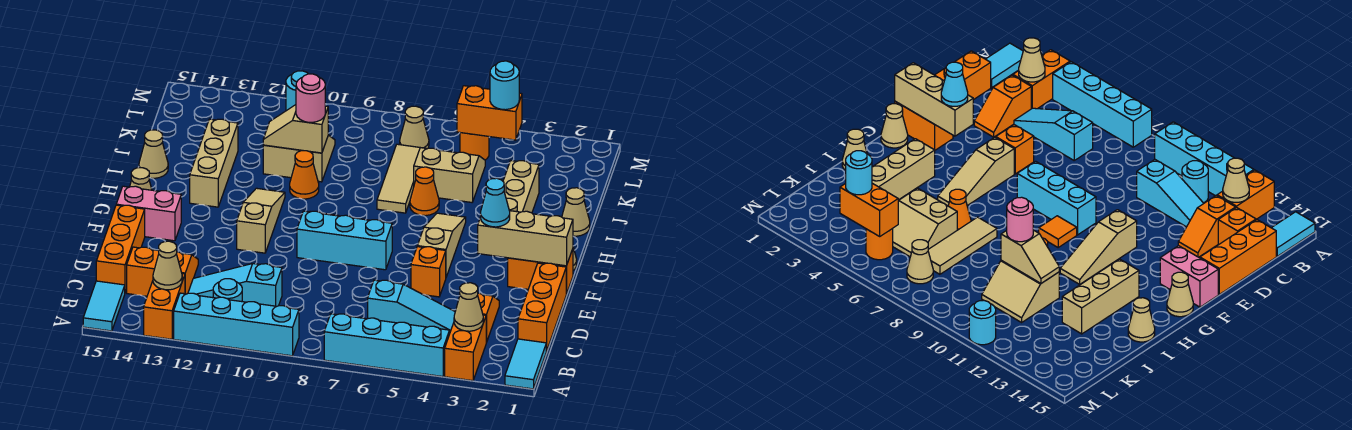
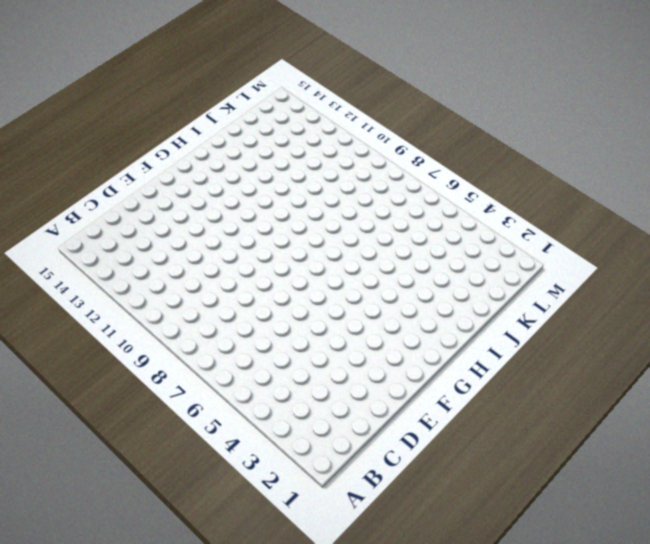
none -> cyan 1x2 tile [505,339,546,389]
none -> orange 1x2 brick [445,315,486,381]
none -> cyan 1x4 brick [324,314,449,377]
none -> cyan 1x4 brick [174,293,299,356]

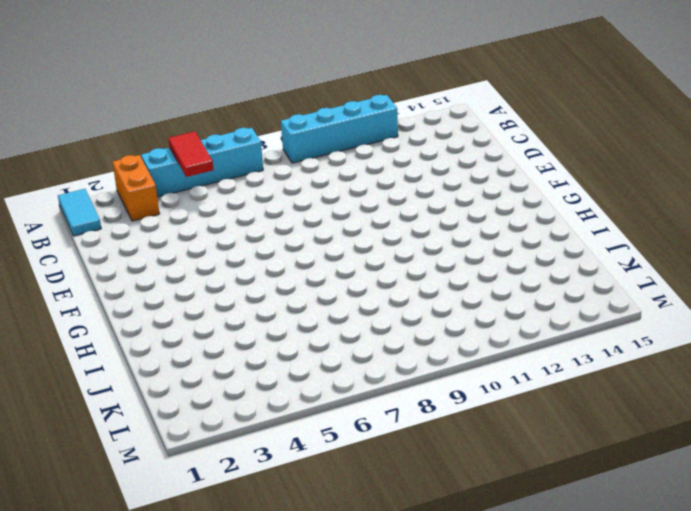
red 1x2 tile [168,131,214,177] -> none
none -> orange 1x2 brick [144,274,185,339]
none -> cyan 1x2 tile [83,281,125,331]
none -> cyan 1x1 round brick [213,279,242,302]
none -> orange 1x3 brick [518,263,566,351]

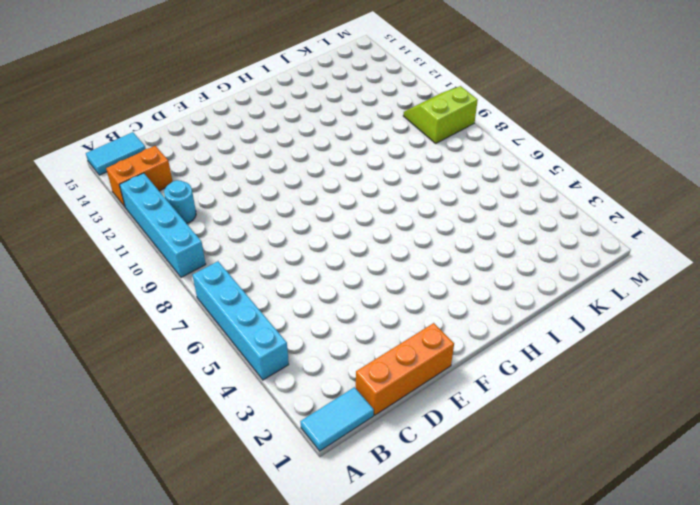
lime 2x2 slope [403,86,478,143] -> none
none -> orange 1x2 brick [445,315,486,381]
none -> orange 1x2 slope [478,293,499,343]
none -> cyan 1x3 slope [368,280,455,334]
none -> cyan 1x3 slope [188,264,282,306]

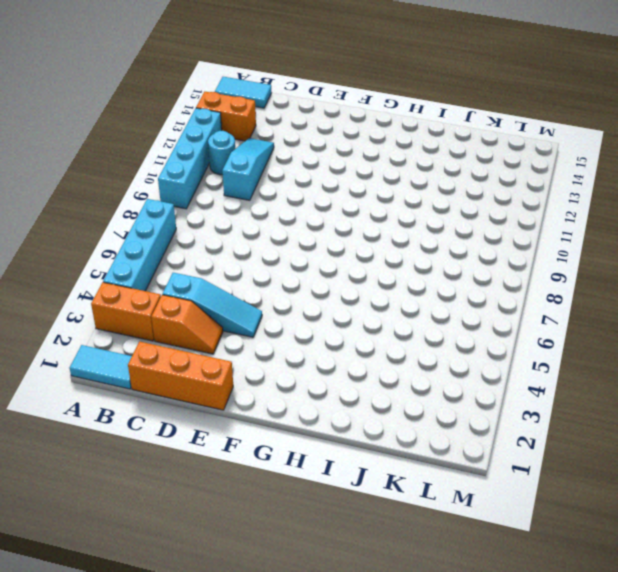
cyan 1x3 slope [163,273,262,337] -> cyan 1x3 slope turned to [368,280,455,334]
none -> orange 1x2 slope [177,252,198,294]
none -> orange 1x1 brick [127,247,159,296]
none -> orange 1x3 brick [96,205,145,292]
none -> orange 1x1 brick [411,247,446,297]

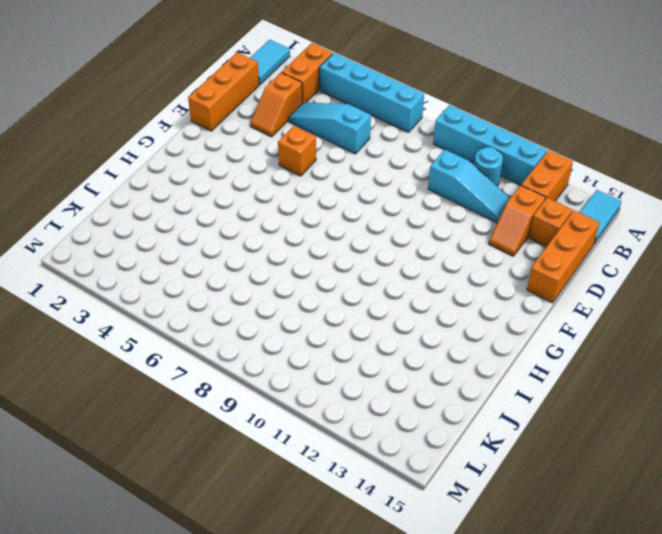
none -> orange 1x2 brick [508,249,573,294]
none -> tan 1x3 slope [417,213,466,277]
none -> cyan 1x3 brick [297,211,392,270]
none -> tan 1x3 slope [237,188,285,253]

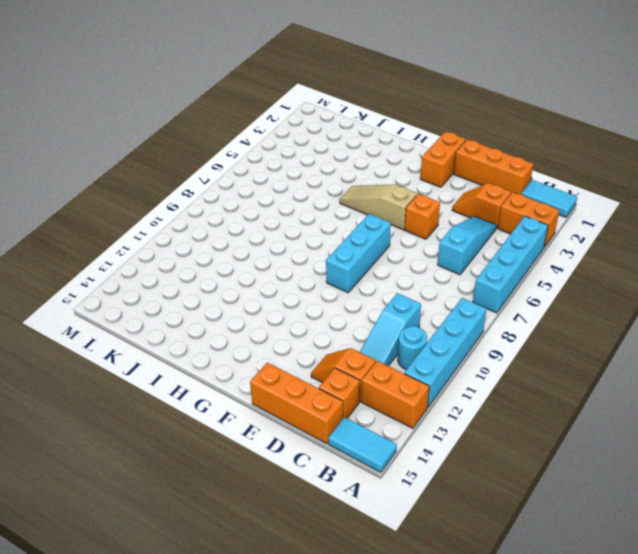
none -> tan 1x3 slope [237,188,285,253]
none -> pink 1x2 brick [116,186,181,241]
none -> tan 1x1 cone [881,104,908,148]
none -> orange 1x1 tile [1039,216,1077,247]

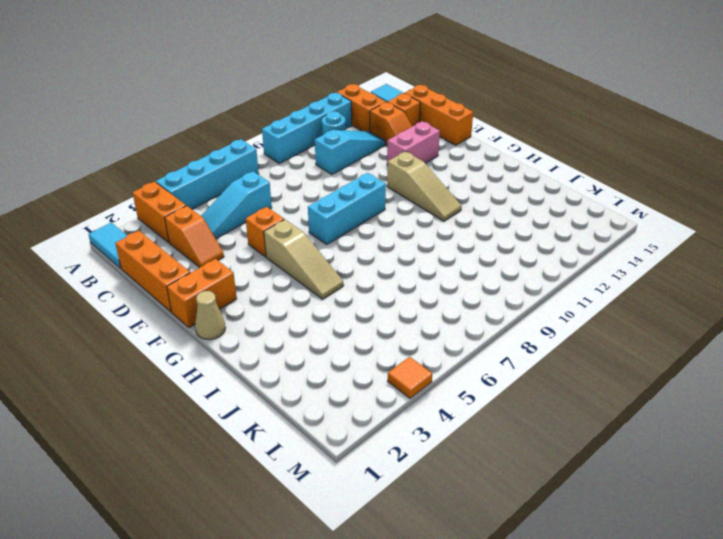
pink 1x2 brick [387,121,440,166] -> pink 1x2 brick moved to [116,186,181,241]
orange 1x1 tile [388,357,432,398] -> orange 1x1 tile moved to [1039,216,1077,247]
none -> tan 1x1 cone [130,168,152,190]
none -> tan 1x3 brick [503,161,539,213]
none -> tan 1x3 brick [190,119,238,207]
none -> tan 1x1 cone [562,188,590,236]

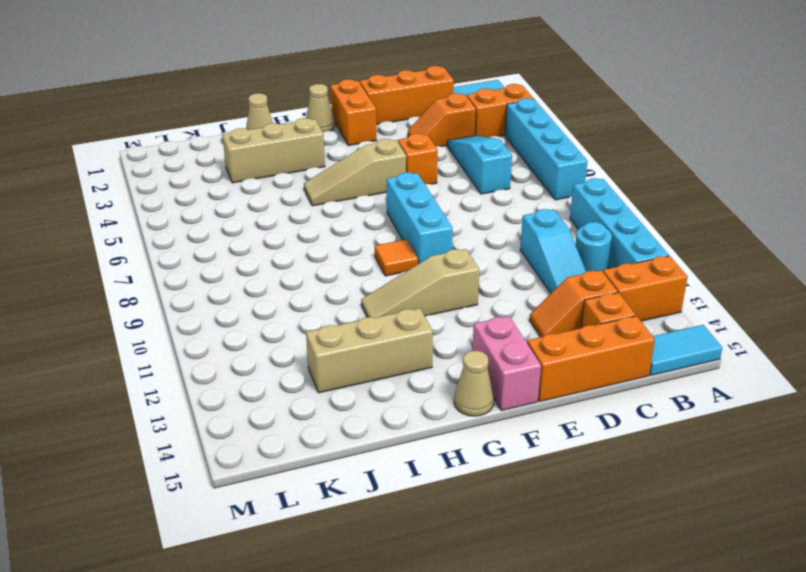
none -> orange 1x1 cone [410,167,439,216]
none -> tan 1x3 tile [377,144,420,213]
none -> orange 1x1 cone [290,151,319,199]
none -> tan 1x1 cone [139,130,168,178]

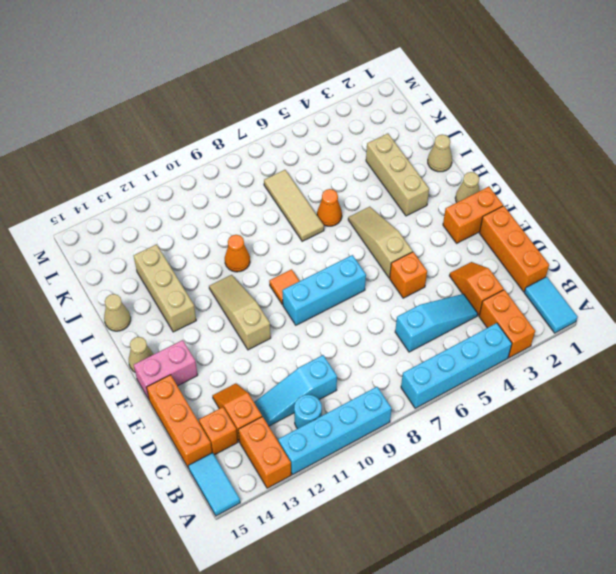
none -> tan 2x2 slope [414,148,485,202]
none -> tan 2x2 slope [263,135,335,182]
none -> orange 1x1 round brick [460,133,489,160]
none -> tan 1x1 cone [400,106,429,149]

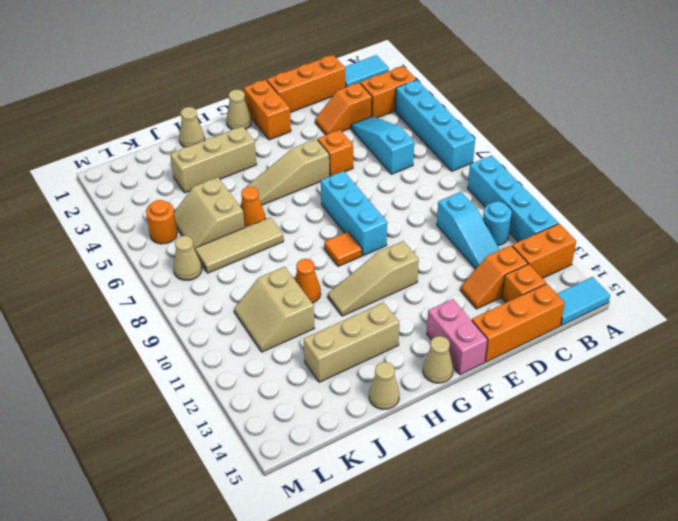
none -> cyan 1x1 round brick [286,71,308,111]
none -> tan 1x1 cone [454,283,483,331]
none -> tan 1x1 cone [153,241,182,290]
none -> tan 1x3 brick [478,211,573,266]

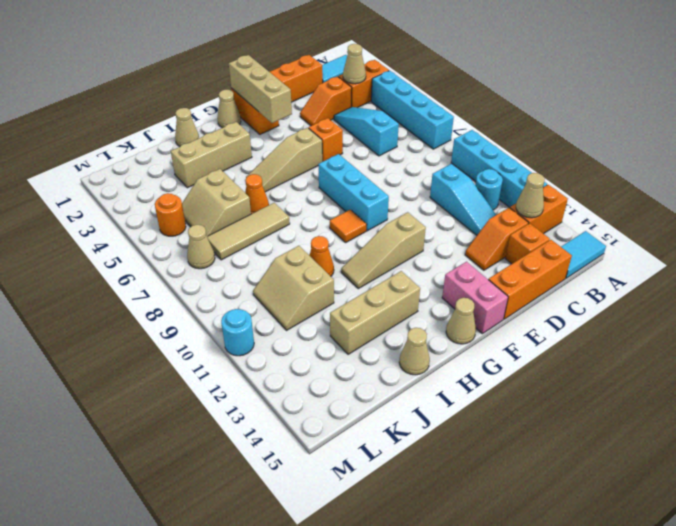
none -> tan 1x2 slope [263,105,328,153]
none -> orange 1x2 brick [457,86,522,140]
none -> cyan 1x1 cone [481,178,510,227]
none -> pink 1x1 round brick [296,74,325,122]

